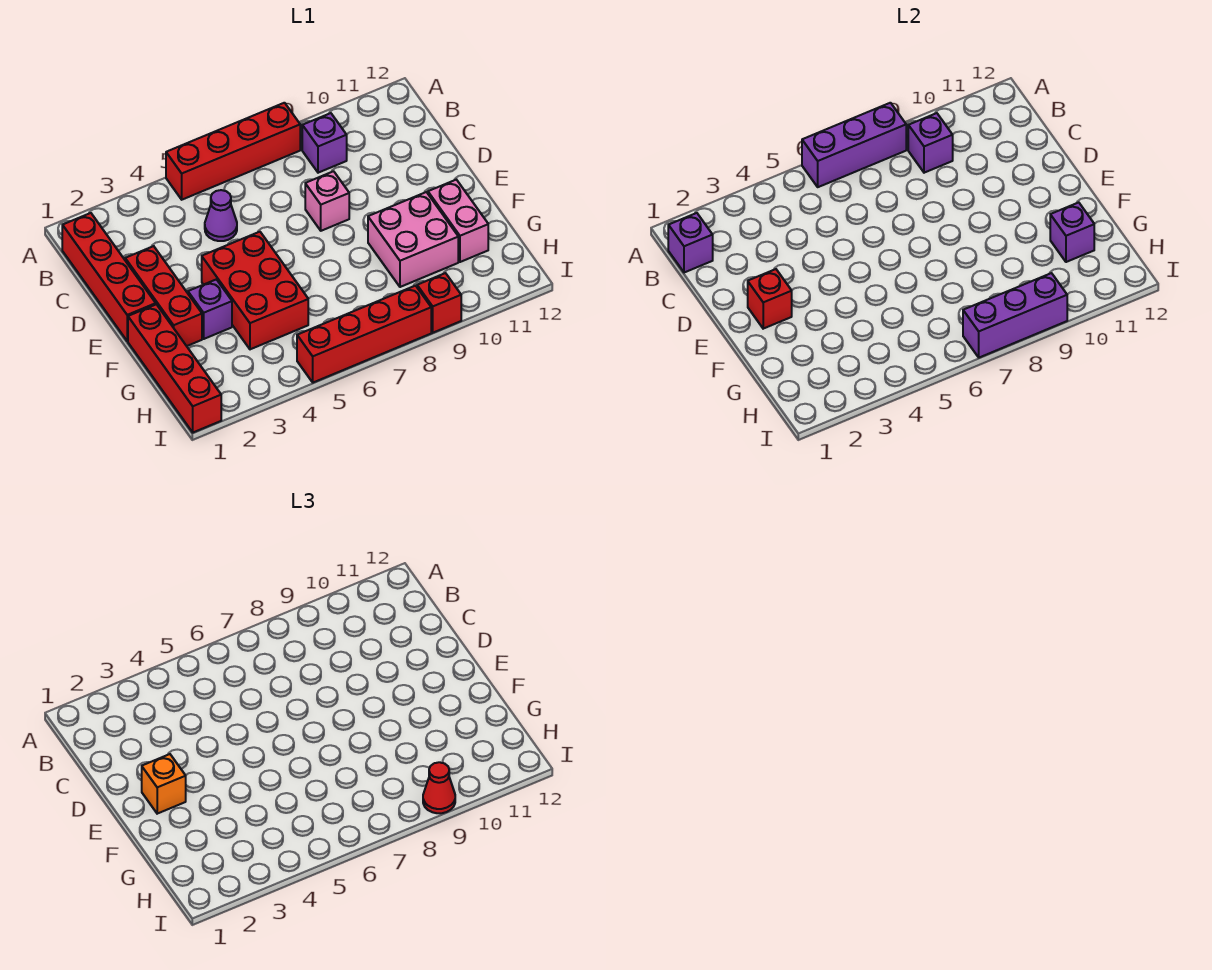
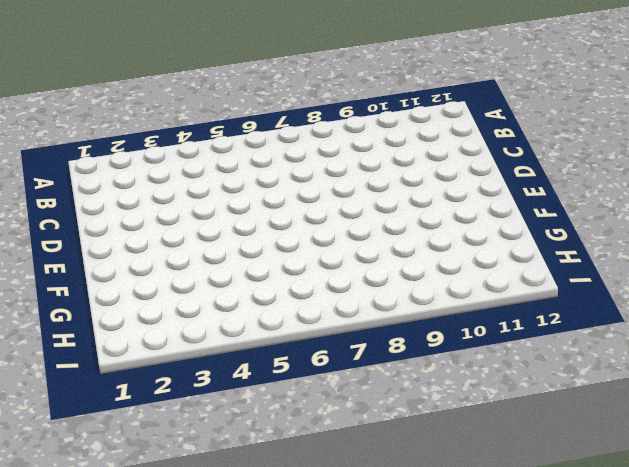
none -> red 1x4 brick [166,103,300,200]
none -> red 1x4 brick [62,213,156,341]
none -> purple 1x1 brick [302,113,347,173]

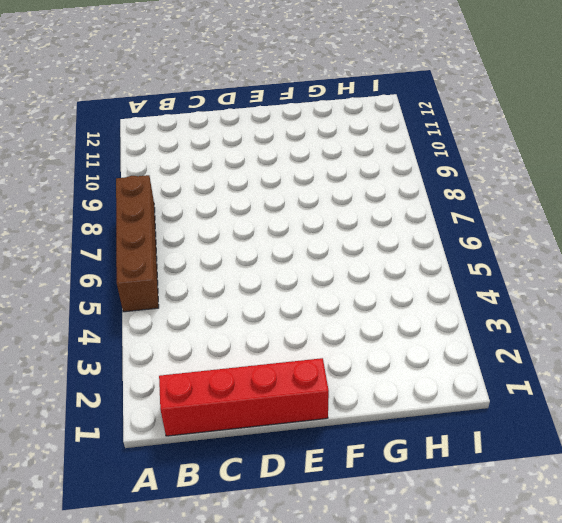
brown 1x4 brick [116,175,159,312] -> red 1x4 brick [166,103,300,200]
none -> purple 1x1 brick [302,113,347,173]
none -> purple 1x1 cone [205,190,237,241]
none -> red 1x3 brick [125,246,202,346]

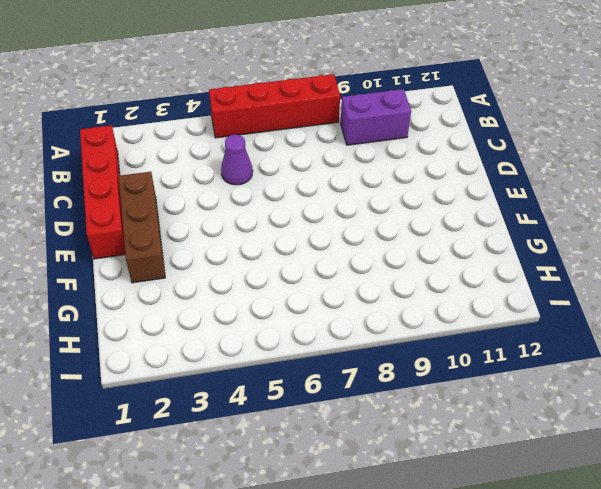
purple 1x2 brick [341,89,411,145] -> purple 1x1 brick [302,113,347,173]
brown 1x3 brick [118,172,165,283] -> red 1x3 brick [125,246,202,346]
none -> pink 1x1 brick [305,171,349,231]
none -> red 2x3 brick [202,232,308,349]
none -> red 1x4 brick [128,304,221,432]

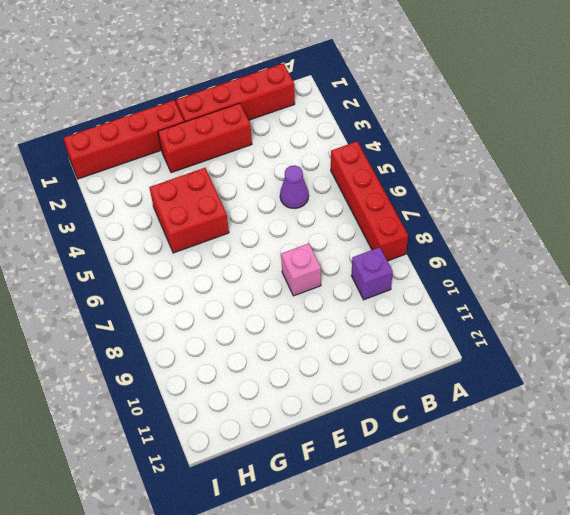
red 2x2 brick [149,168,229,253] -> red 2x3 brick [202,232,308,349]
none -> purple 1x1 brick [188,279,232,339]
none -> pink 2x2 brick [368,192,458,287]
none -> pink 1x2 brick [428,180,488,262]

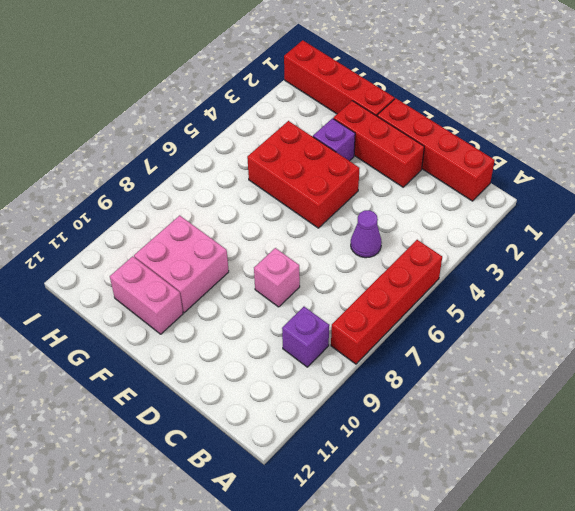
none -> red 1x4 brick [297,286,431,383]
none -> red 1x1 brick [417,273,461,333]
none -> purple 1x3 brick [802,103,906,187]

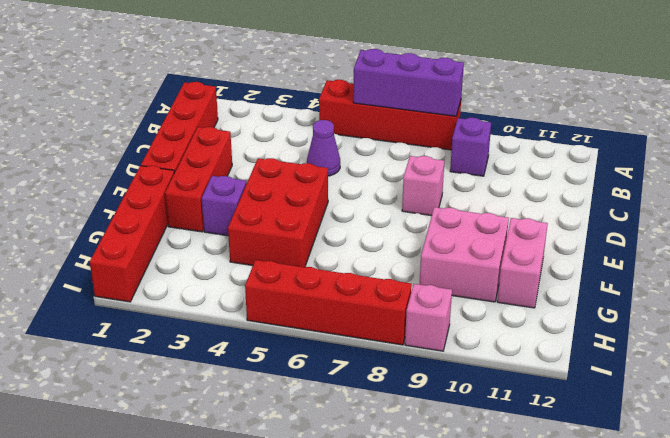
pink 1x1 brick [405,284,452,351] -> red 1x1 brick [417,273,461,333]
none -> purple 1x1 brick [668,213,713,273]
none -> purple 1x1 brick [908,113,953,173]
none -> red 1x1 brick [748,269,792,329]

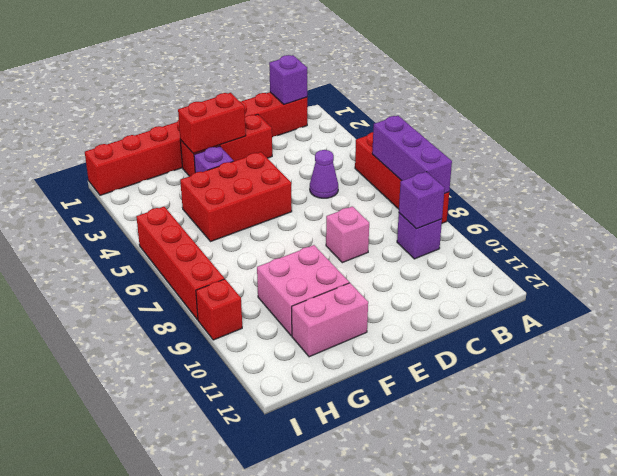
red 1x2 brick [178,93,246,154] -> red 1x1 brick [748,269,792,329]
none -> purple 1x1 brick [1050,202,1094,262]
none -> purple 1x3 brick [963,273,1067,358]
none -> orange 1x1 brick [142,754,186,814]

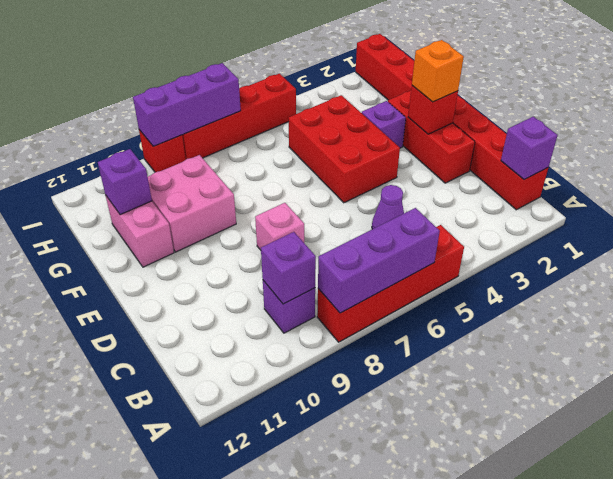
none -> red 1x1 cone [423,762,455,813]

